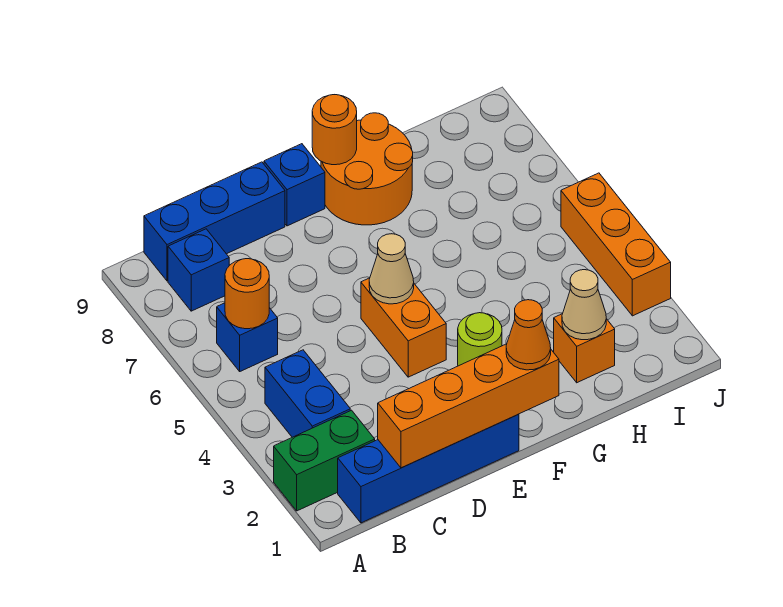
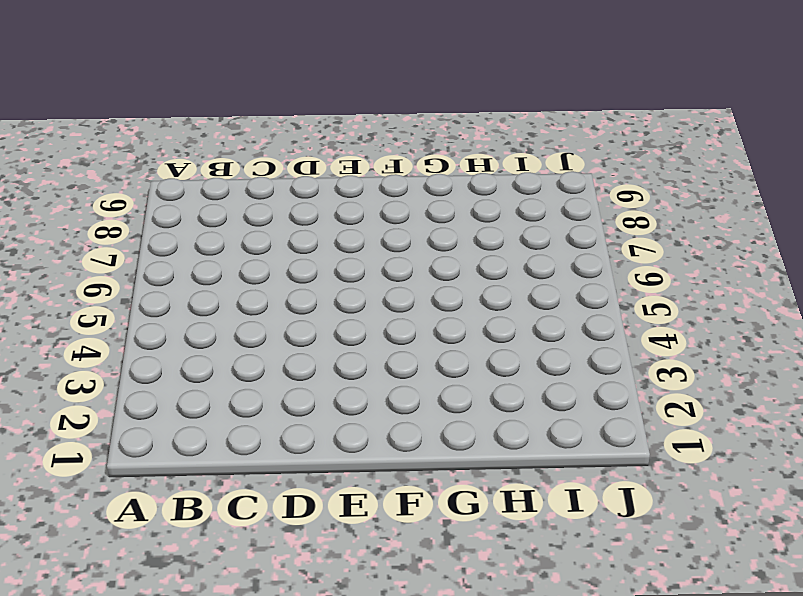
none -> green 1x2 brick [274,410,375,511]
none -> blue 1x4 brick [338,414,519,523]
none -> blue 1x2 brick [265,350,350,437]

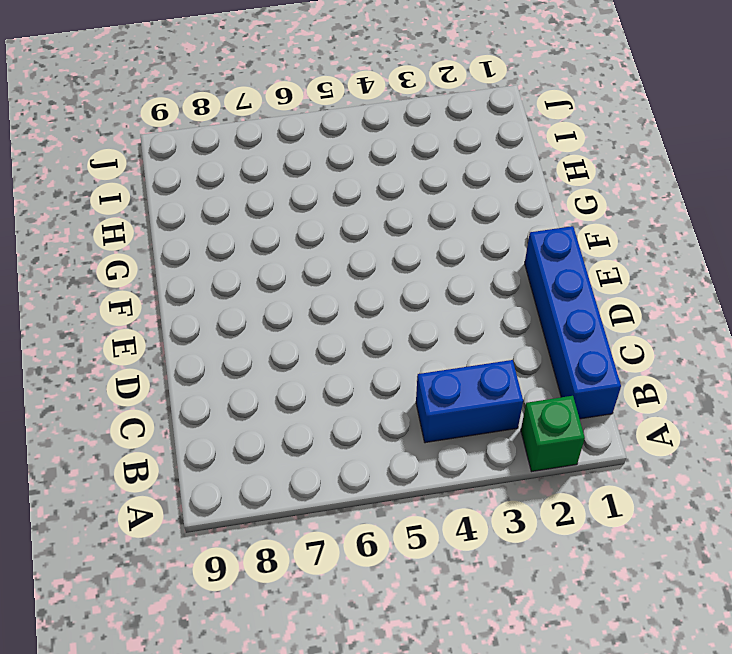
green 1x1 brick [521,396,585,472] -> green 1x2 brick [274,410,375,511]
none -> blue 1x1 brick [217,303,278,371]
none -> blue 1x1 brick [168,229,229,311]
none -> blue 1x3 brick [144,162,285,281]

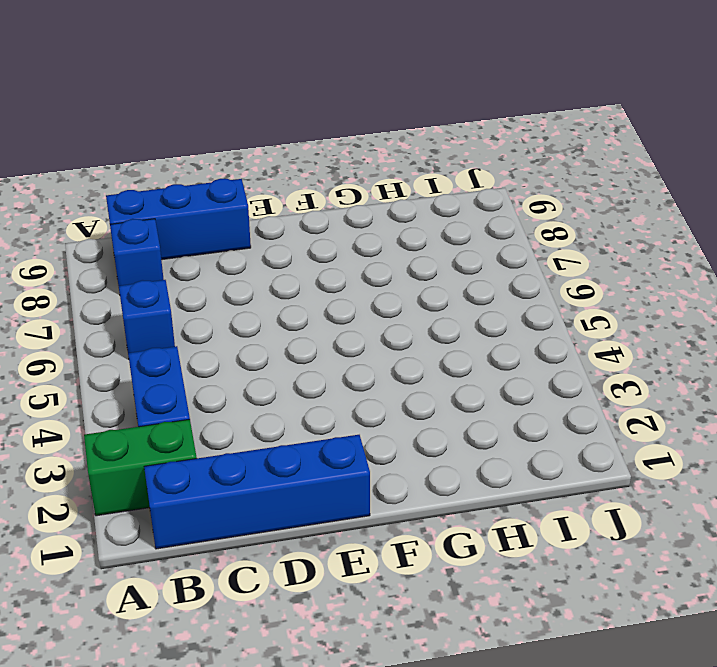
none -> orange 1x2 brick [361,278,446,377]
none -> blue 1x1 brick [264,144,325,226]
none -> lime 1x1 round brick [458,313,502,366]

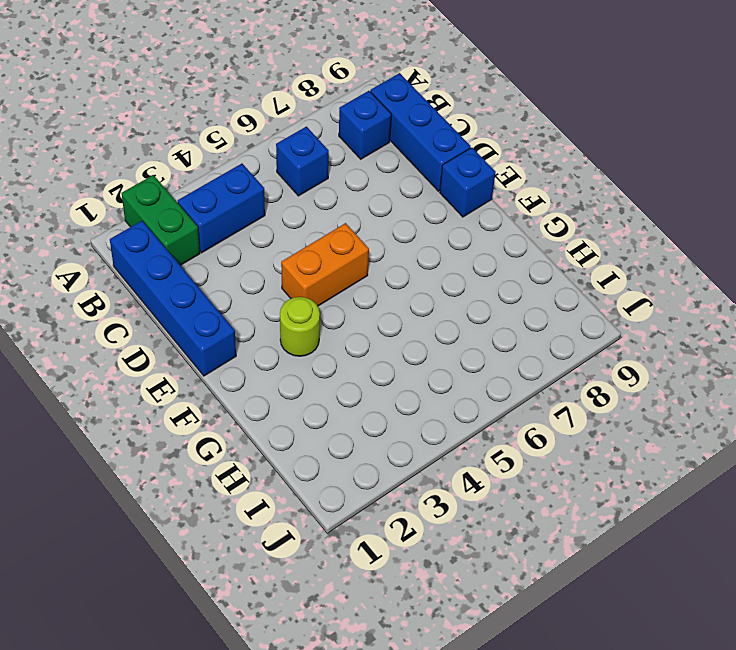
none -> orange 2x2 round brick [321,113,413,225]
none -> orange 1x1 brick [554,314,615,383]
none -> orange 1x3 brick [561,173,671,316]

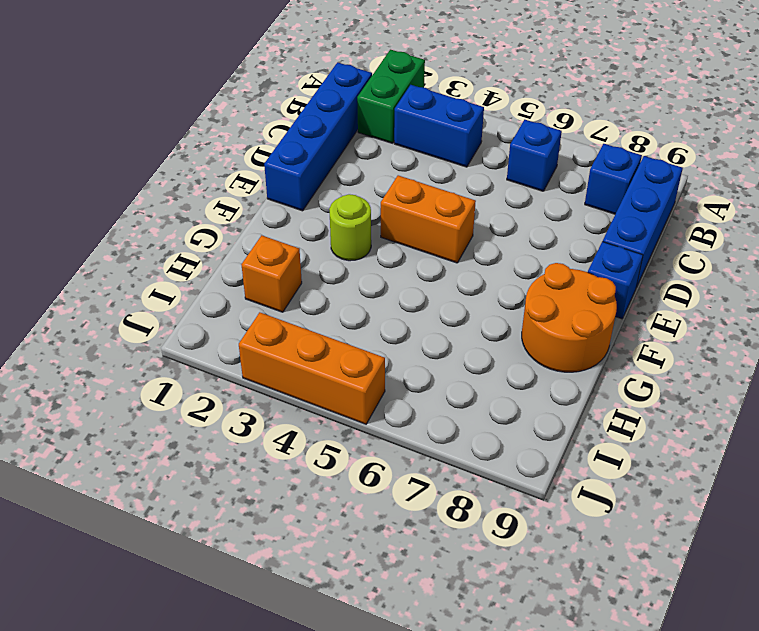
none -> orange 1x1 round brick [225,259,269,329]
none -> orange 1x4 brick [378,344,559,468]
none -> tan 1x1 cone [369,234,414,304]

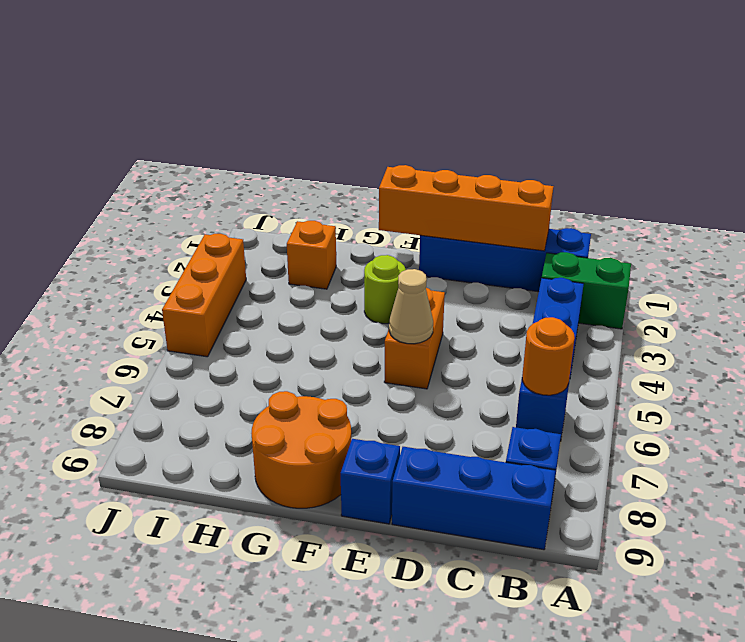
none -> orange 1x1 round brick [312,95,357,165]
none -> tan 1x1 cone [562,270,606,340]
none -> orange 1x1 cone [506,300,551,370]

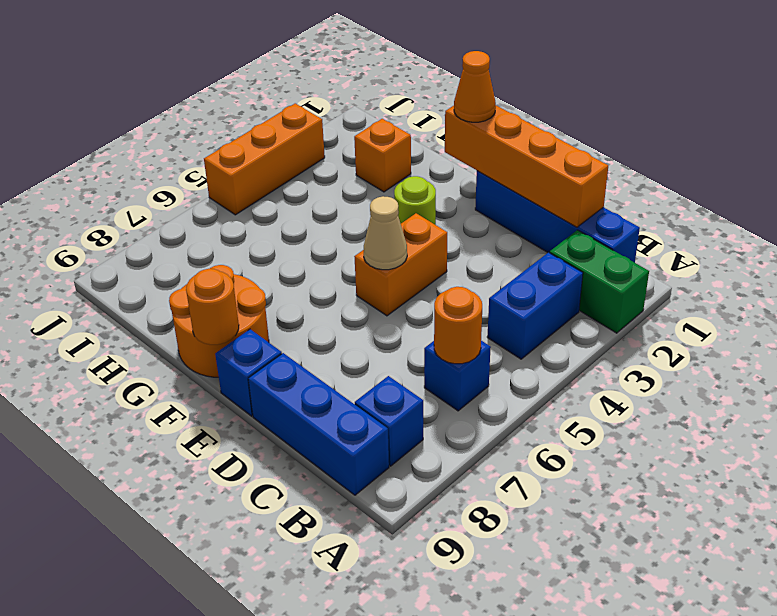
none -> tan 1x1 cone [562,270,606,340]

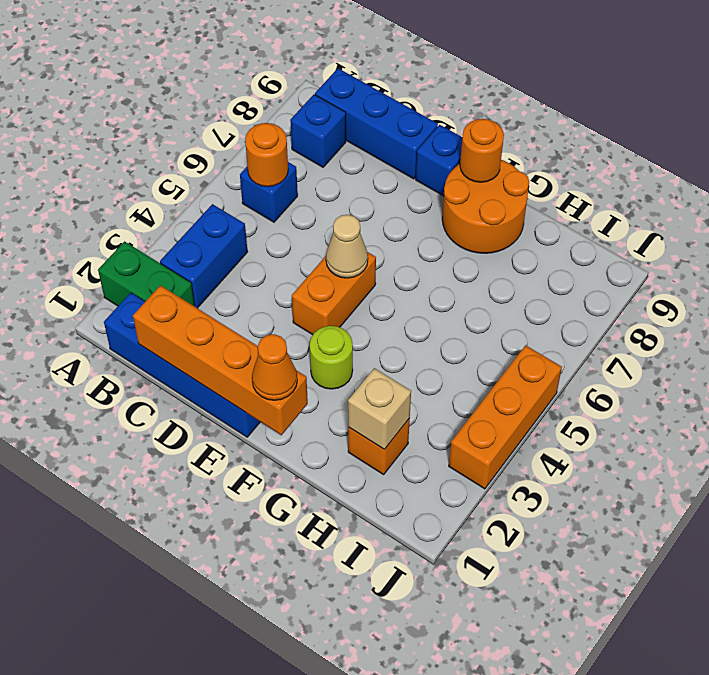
tan 1x1 brick [348,368,411,449] -> tan 1x1 cone [562,270,606,340]

